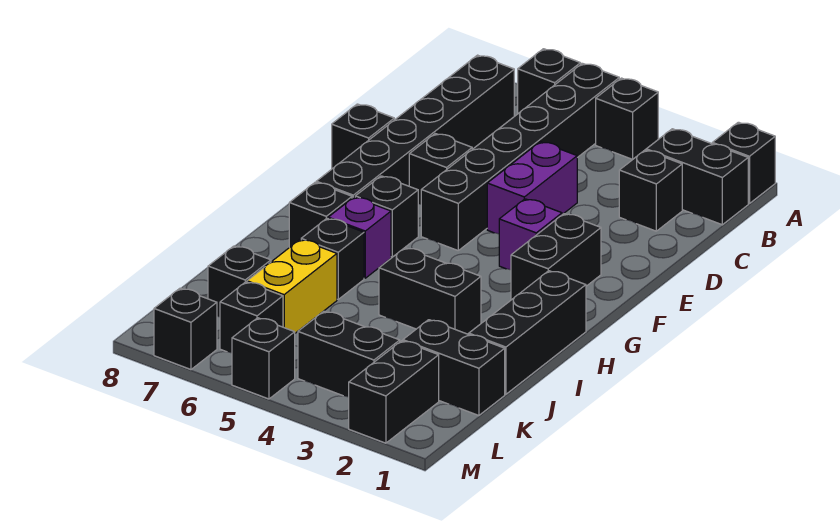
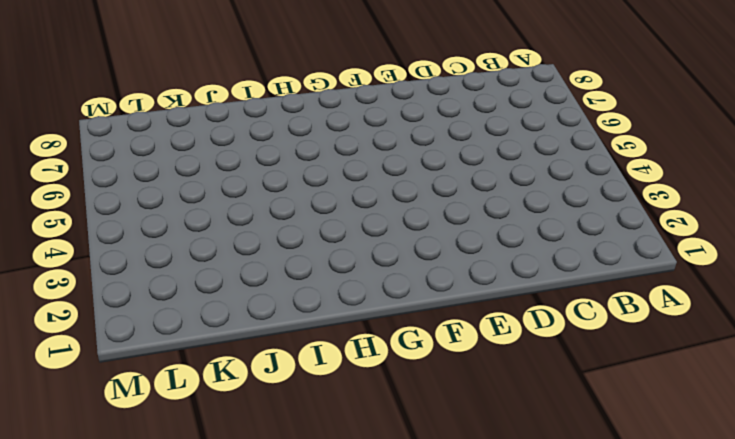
none -> black 1x1 brick [712,122,775,204]
none -> black 1x1 brick [596,78,658,159]
none -> black 1x6 brick [421,64,619,250]

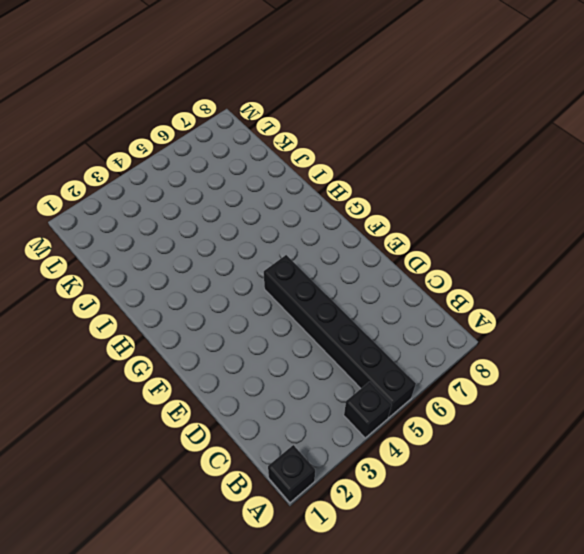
none -> black 1x1 brick [518,49,581,113]
none -> black 1x2 brick [646,129,748,225]
none -> black 1x6 brick [316,55,514,198]

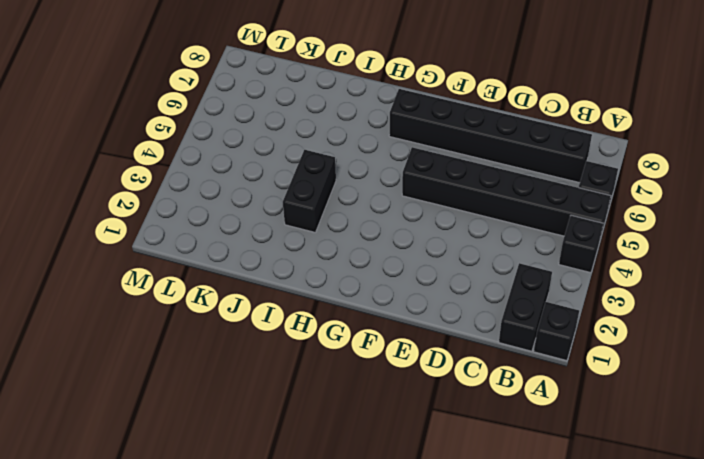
none -> black 1x1 brick [619,150,682,231]
none -> purple 1x2 brick [487,142,577,234]
none -> black 1x1 brick [409,134,472,204]

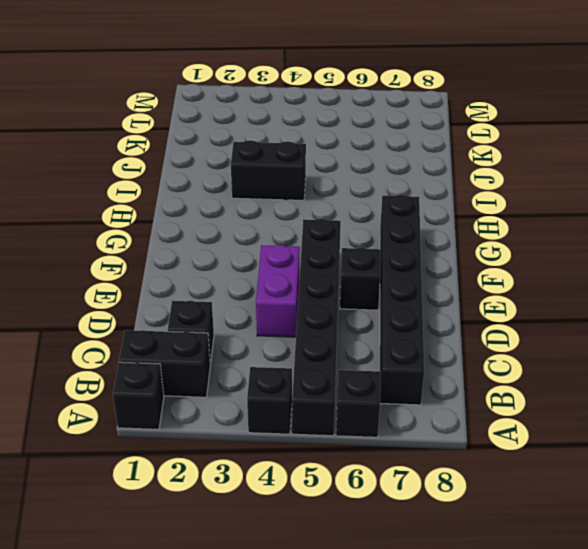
none -> black 1x1 brick [332,104,394,169]
none -> black 1x2 brick [511,214,601,300]
none -> purple 1x1 brick [499,199,562,270]

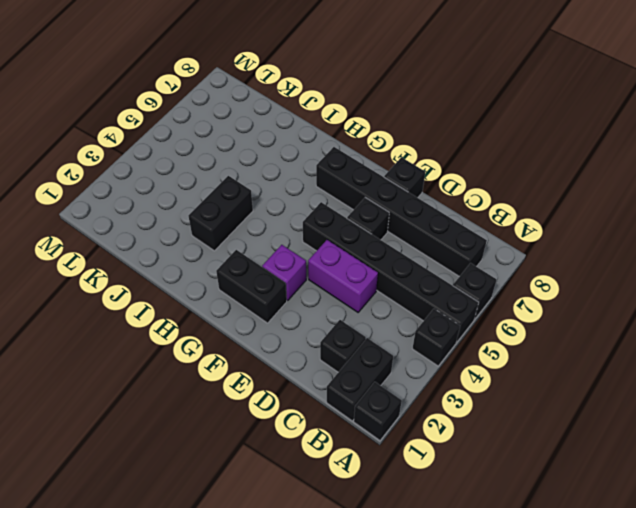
none -> black 1x1 brick [355,176,418,257]
none -> black 1x3 brick [469,271,586,394]
none -> purple 1x1 brick [328,197,391,278]

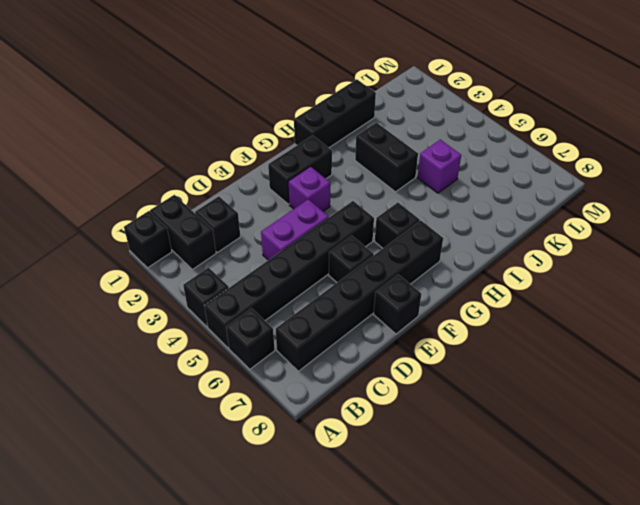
purple 1x1 brick [417,140,461,193] -> purple 1x1 brick moved to [328,197,391,278]
none -> black 1x1 brick [289,182,352,247]
none -> black 1x1 brick [301,218,364,299]
none -> yellow 1x2 brick [247,240,337,333]

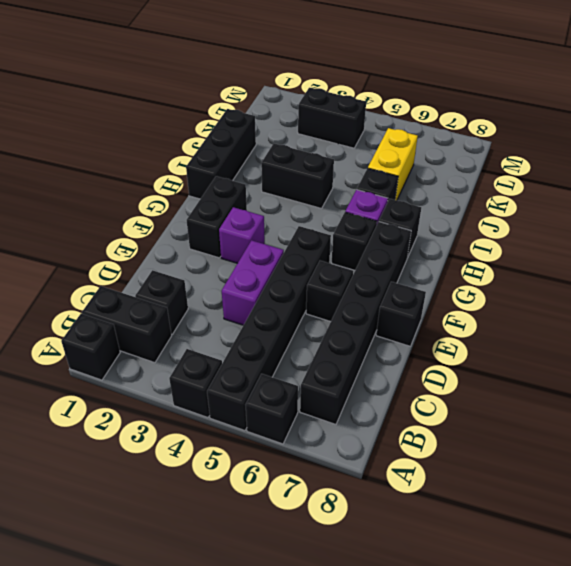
none -> black 1x2 brick [403,320,505,416]
none -> black 1x1 brick [208,246,271,317]
none -> black 1x2 brick [349,341,439,443]

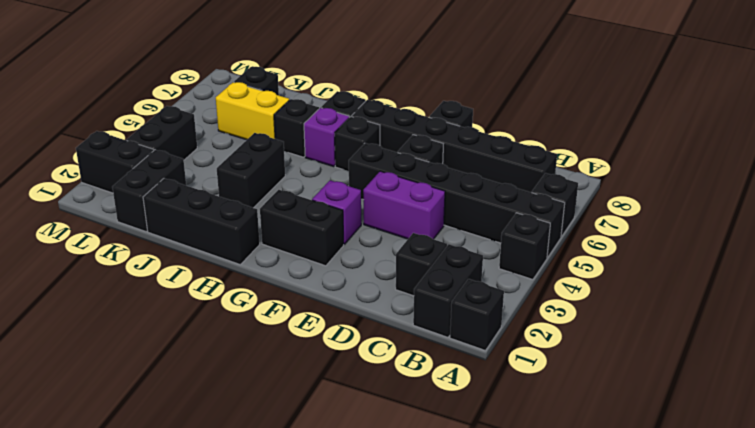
none -> black 1x1 brick [220,282,283,353]
none -> black 1x1 brick [232,318,295,399]
none -> black 1x1 brick [154,288,217,370]

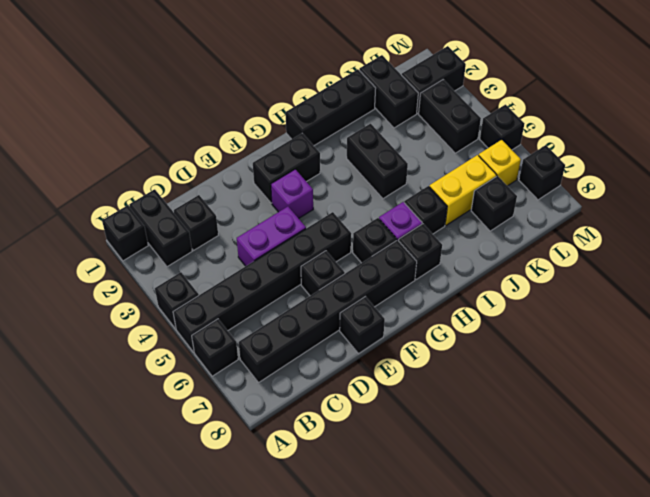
yellow 1x1 brick [479,140,521,186] -> black 1x1 brick [220,282,283,353]

